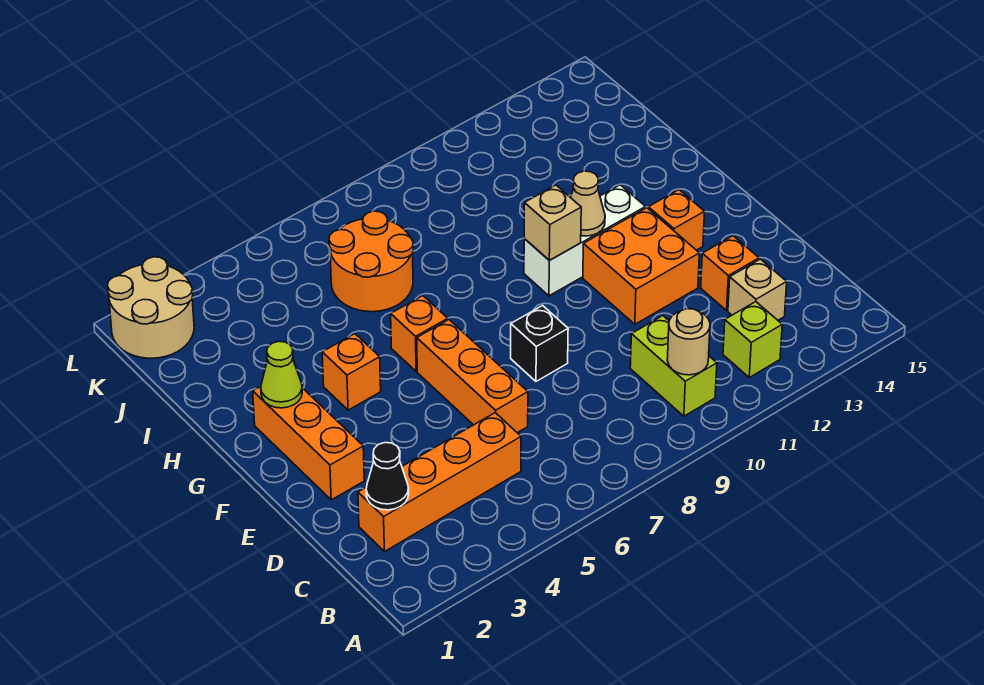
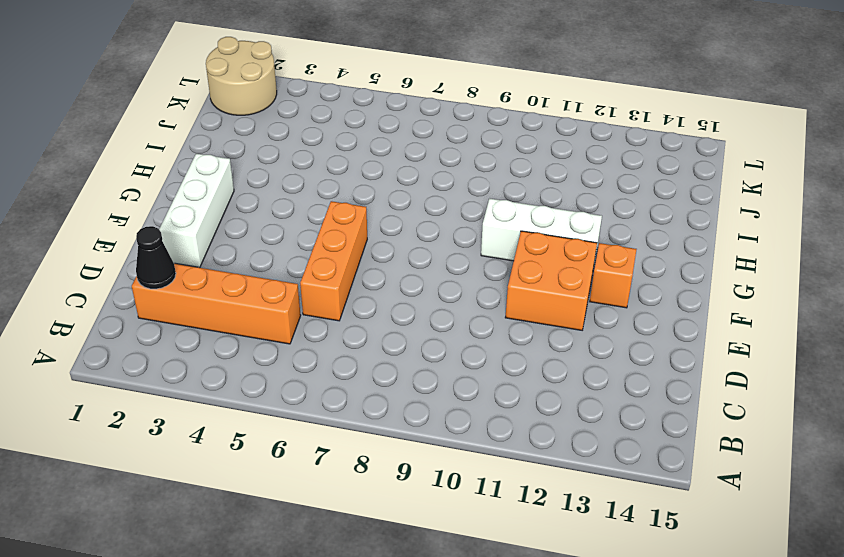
white 1x3 brick [159,154,234,268] -> orange 1x3 brick [253,386,364,500]
none -> lime 1x2 brick [630,316,717,416]
none -> lime 1x1 brick [723,302,782,377]
none -> tan 1x1 brick [728,259,787,320]

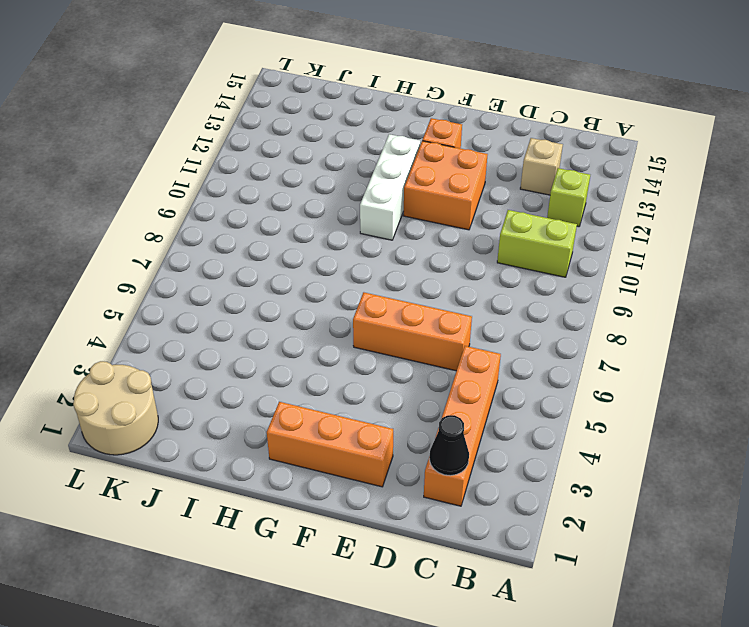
none -> orange 1x1 brick [701,236,759,310]
none -> black 1x1 brick [511,306,568,381]
none -> orange 1x1 brick [322,334,381,410]

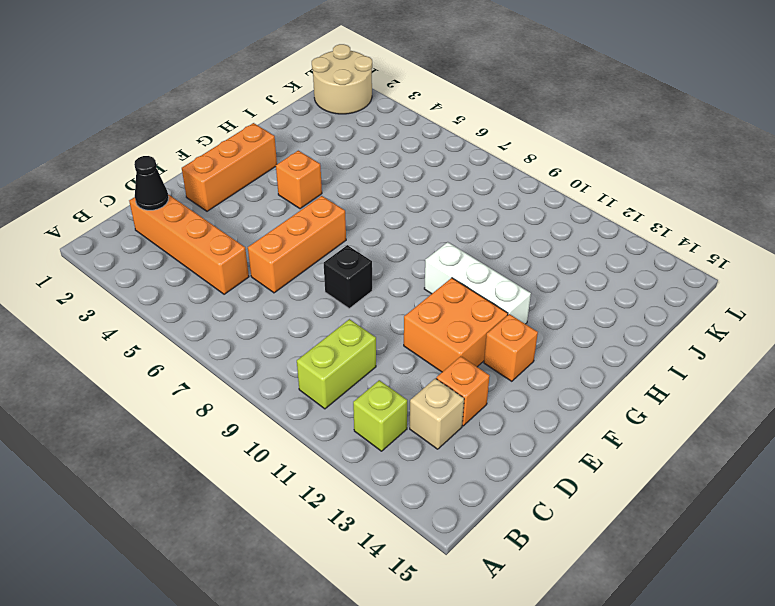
none -> orange 1x1 brick [391,296,448,371]
none -> orange 2x2 round brick [329,211,413,312]
none -> tan 1x1 round brick [667,309,710,375]

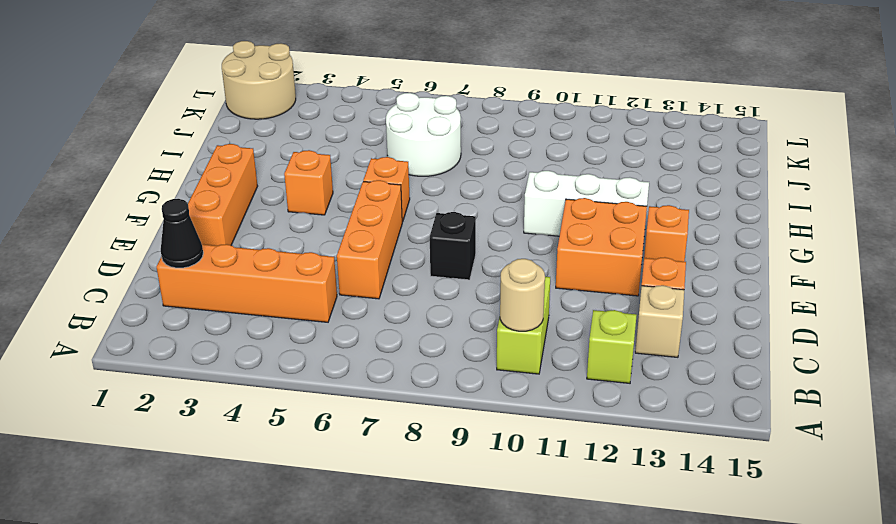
white 2x2 round brick [386,93,461,176] -> orange 2x2 round brick [329,211,413,312]
none -> lime 1x1 cone [261,341,302,408]
none -> tan 1x1 brick [524,185,581,260]
none -> tan 1x1 cone [571,171,605,236]

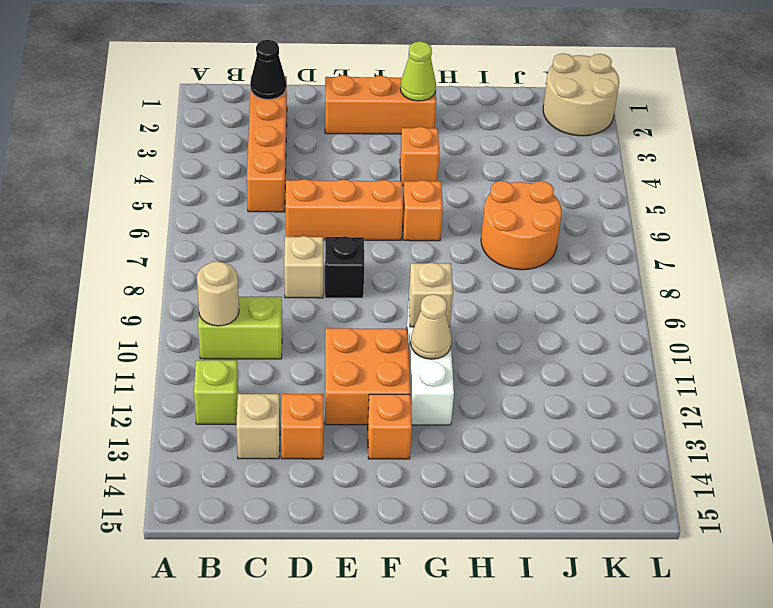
tan 1x1 brick [284,236,323,298] -> none

